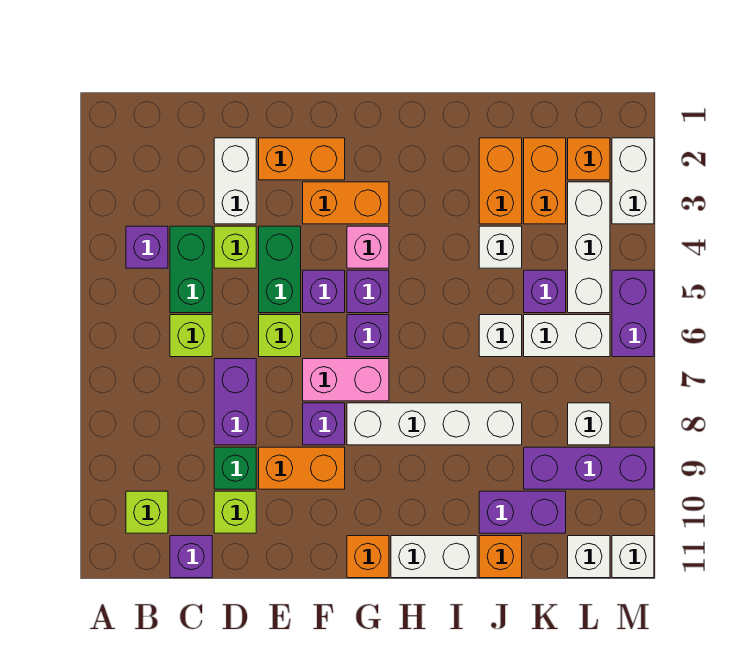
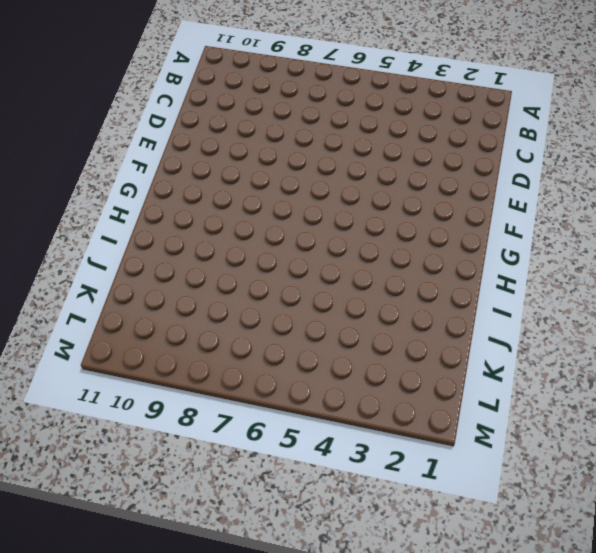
none -> purple 1x1 brick [126,226,168,268]
none -> lime 1x1 brick [126,491,168,533]
none -> green 1x2 brick [170,226,212,313]
none -> lime 1x1 brick [170,315,212,357]

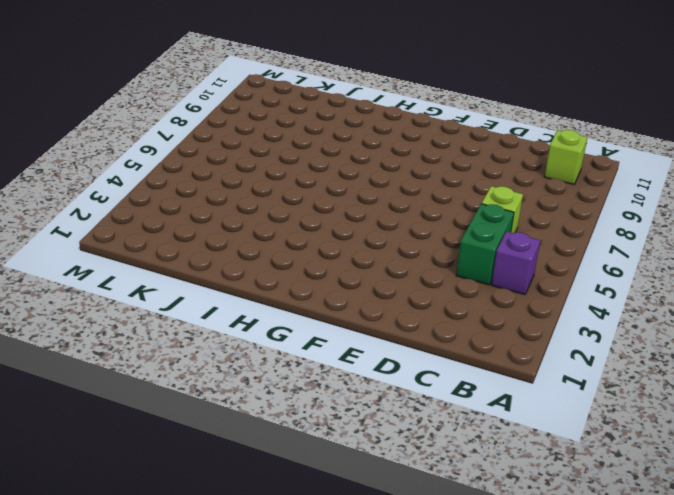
none -> purple 1x1 brick [170,536,212,578]
none -> white 1x2 brick [214,138,256,224]
none -> lime 1x1 brick [214,226,256,268]
none -> purple 1x2 brick [214,359,256,445]

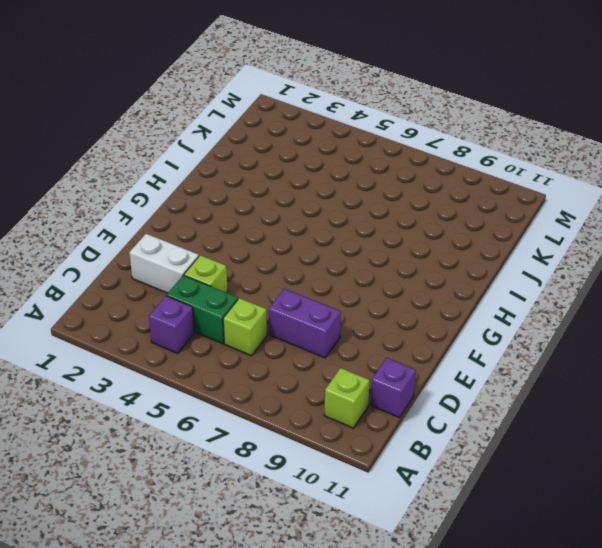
none -> green 1x1 brick [214,447,256,489]
none -> lime 1x1 brick [214,491,256,533]
none -> orange 1x2 brick [259,138,345,180]
none -> green 1x2 brick [259,226,301,313]

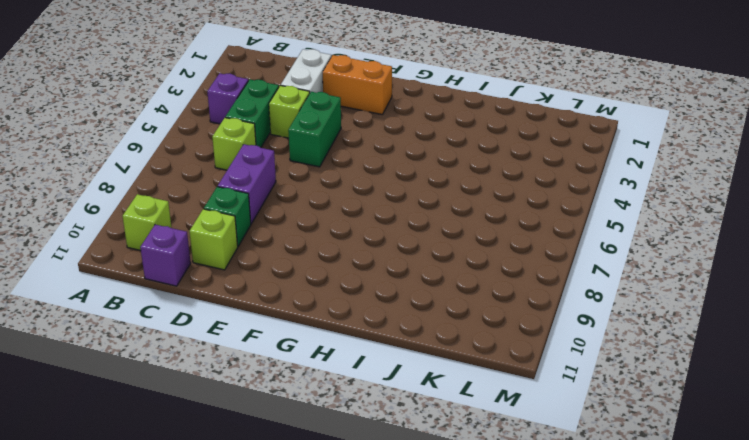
none -> lime 1x1 brick [259,315,301,357]
none -> orange 1x2 brick [259,447,345,489]
none -> orange 1x2 brick [303,182,389,224]
none -> purple 1x1 brick [303,270,345,313]

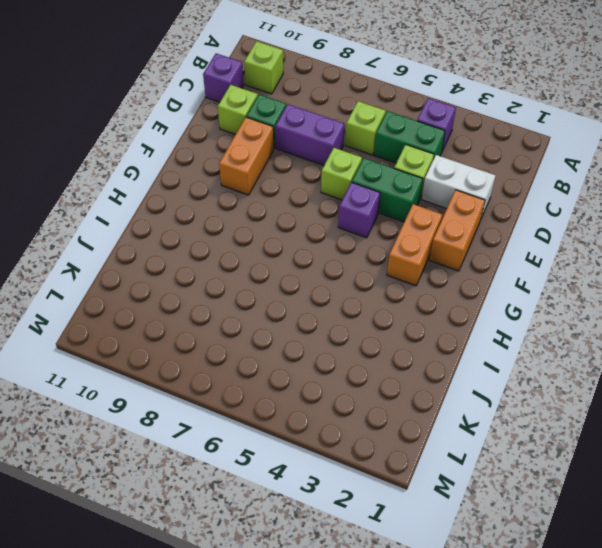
none -> pink 1x2 brick [303,359,389,401]
none -> purple 1x1 brick [303,403,345,445]
none -> pink 1x1 brick [347,226,389,268]
none -> purple 1x1 brick [347,270,389,313]

